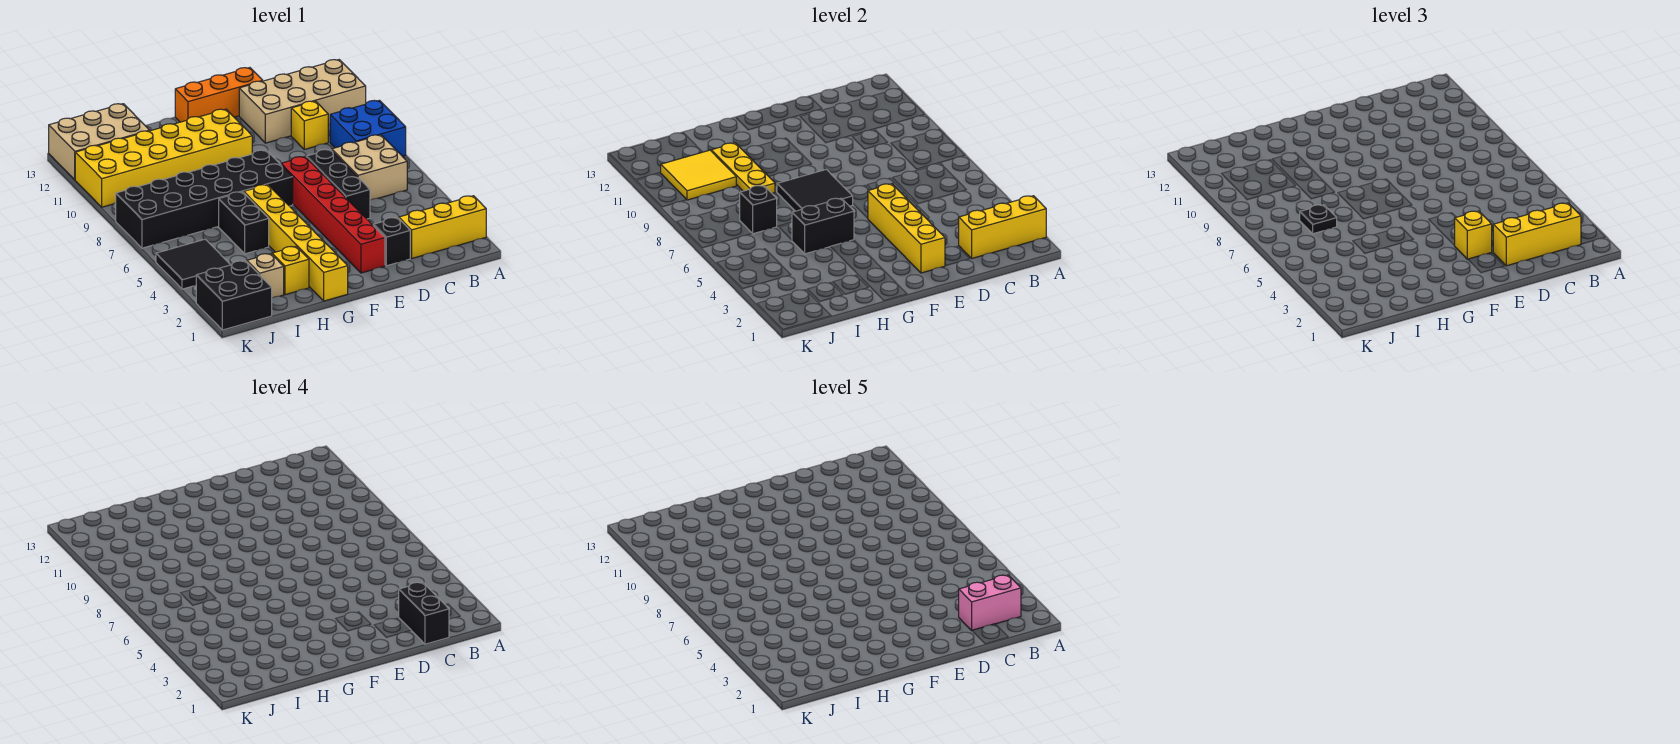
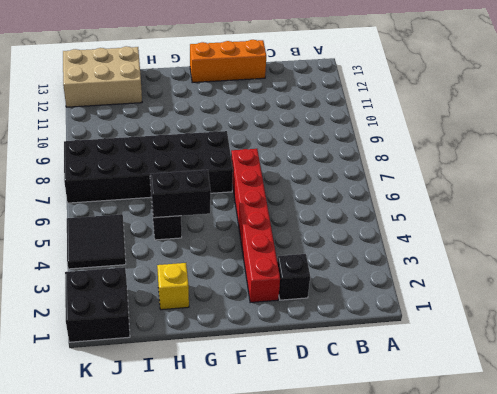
none -> yellow 1x3 brick [399,196,486,258]
none -> blue 2x2 brick [330,100,406,156]
none -> tan 2x4 brick [239,60,366,143]
none -> tan 2x2 brick [332,135,407,200]

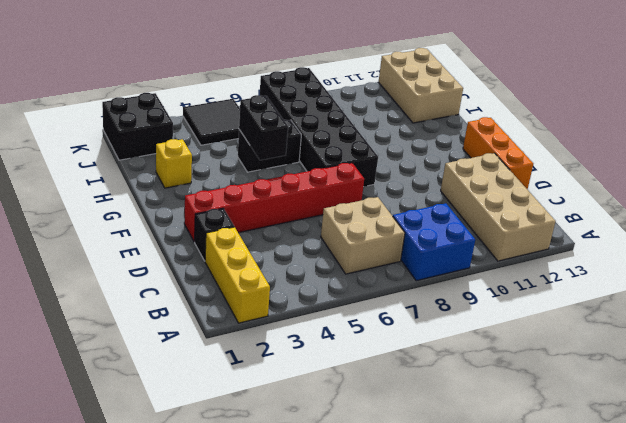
none -> yellow 1x1 brick [291,101,328,149]
none -> black 1x3 brick [306,149,370,219]
none -> yellow 2x6 brick [75,109,252,207]
none -> yellow 1x6 brick [244,185,348,301]

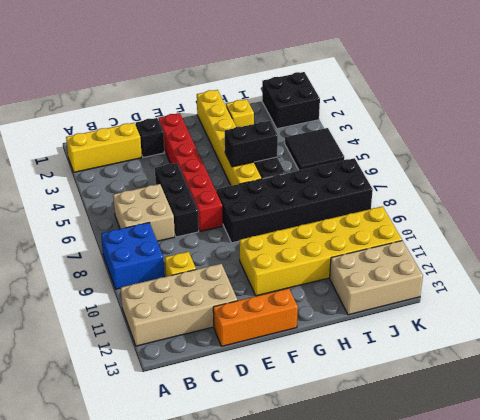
none -> tan 1x1 brick [247,254,284,298]
none -> yellow 1x3 brick [959,196,1046,258]
none -> yellow 1x4 brick [868,184,945,273]
none -> black 2x2 tile [777,169,853,211]

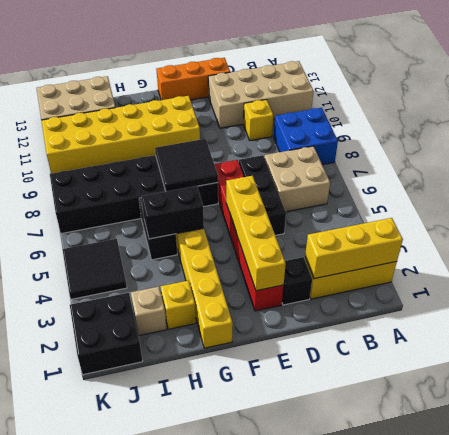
none -> yellow 1x3 plate [711,143,775,193]
none -> black 1x1 brick [740,185,777,234]
none -> yellow 2x2 tile [660,150,736,200]
none -> yellow 1x3 brick [1493,203,1581,266]

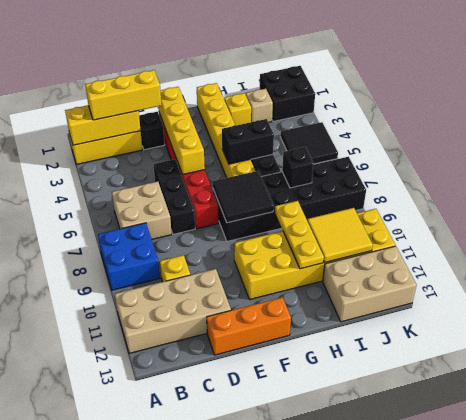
none -> yellow 1x1 brick [1455,211,1492,259]
none -> black 1x1 plate [1300,205,1337,234]
none -> black 1x2 brick [399,582,449,644]
none -> pink 1x2 brick [959,575,1021,630]

